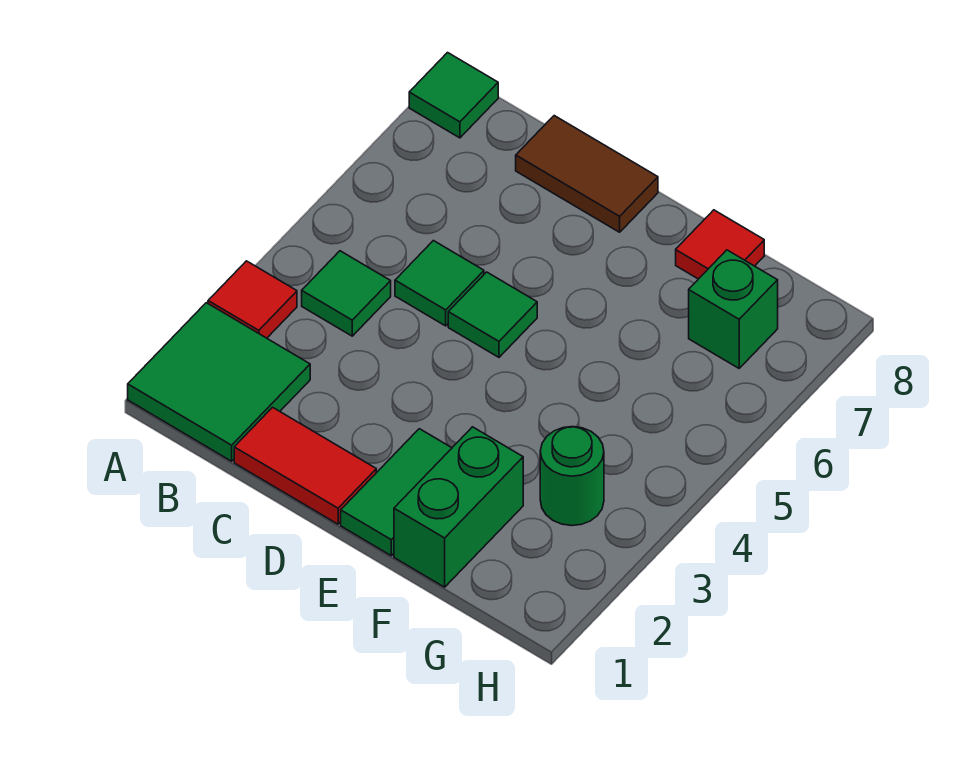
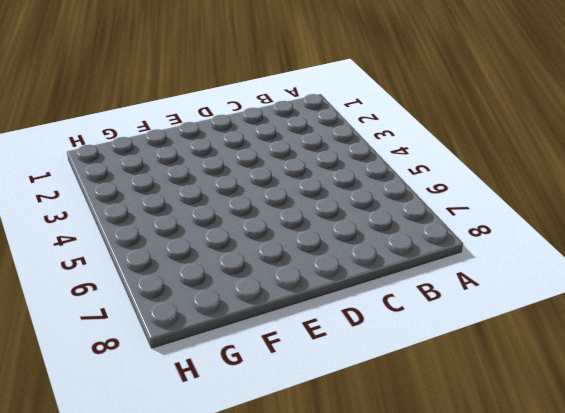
none -> green 2x2 tile [128,303,310,461]
none -> red 1x1 tile [208,261,297,338]
none -> green 1x1 tile [409,53,498,138]

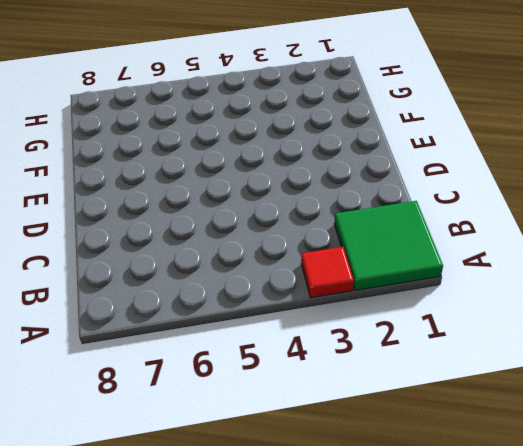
none -> green 1x1 tile [409,53,498,138]
none -> green 1x1 tile [302,251,391,336]
none -> red 1x2 tile [234,407,376,524]

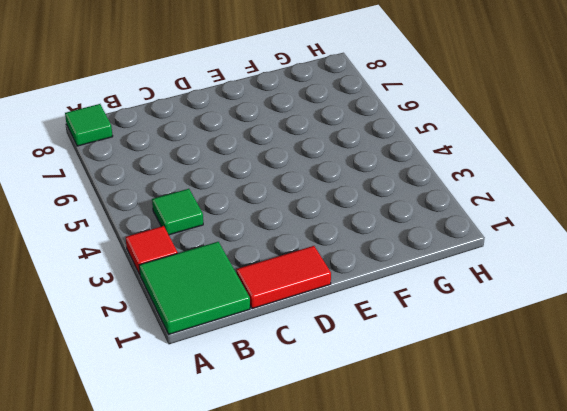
none -> green 1x1 tile [395,241,484,326]
none -> brown 1x2 tile [516,116,658,232]
none -> green 1x1 tile [448,272,537,357]

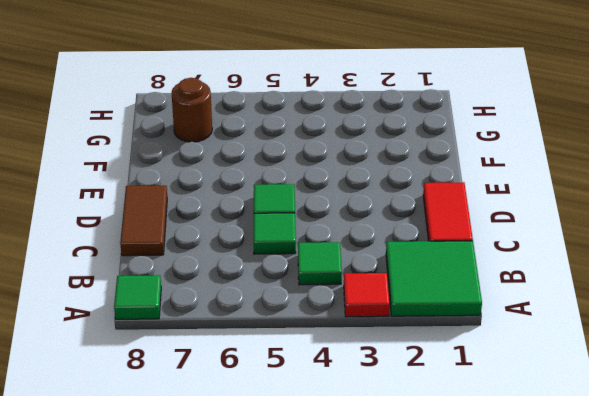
brown 1x1 round brick [171,78,212,142] -> green 1x1 brick [689,250,778,368]
none -> green 1x2 tile [341,429,452,556]
none -> green 1x2 brick [394,427,523,587]
none -> red 1x1 tile [676,210,764,279]

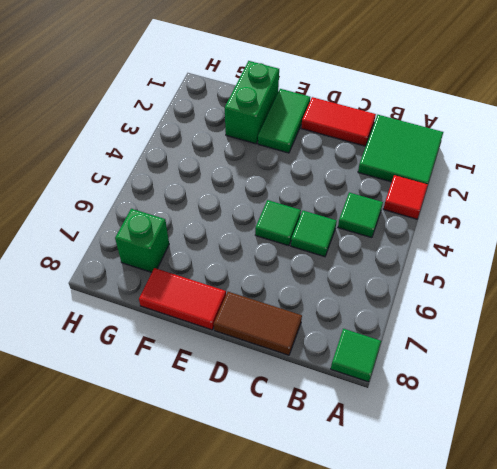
red 1x2 tile [139,268,226,330] -> red 1x1 tile [676,210,764,279]
none -> green 1x1 round brick [540,427,604,526]

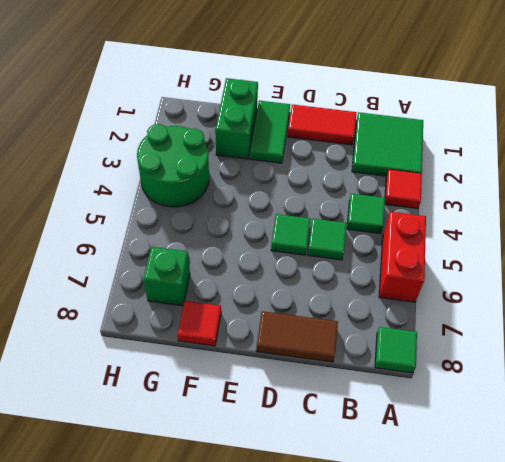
red 1x2 brick [379,212,426,302] -> none
green 2x2 round brick [137,124,209,207] -> green 1x1 round brick [540,427,604,526]

